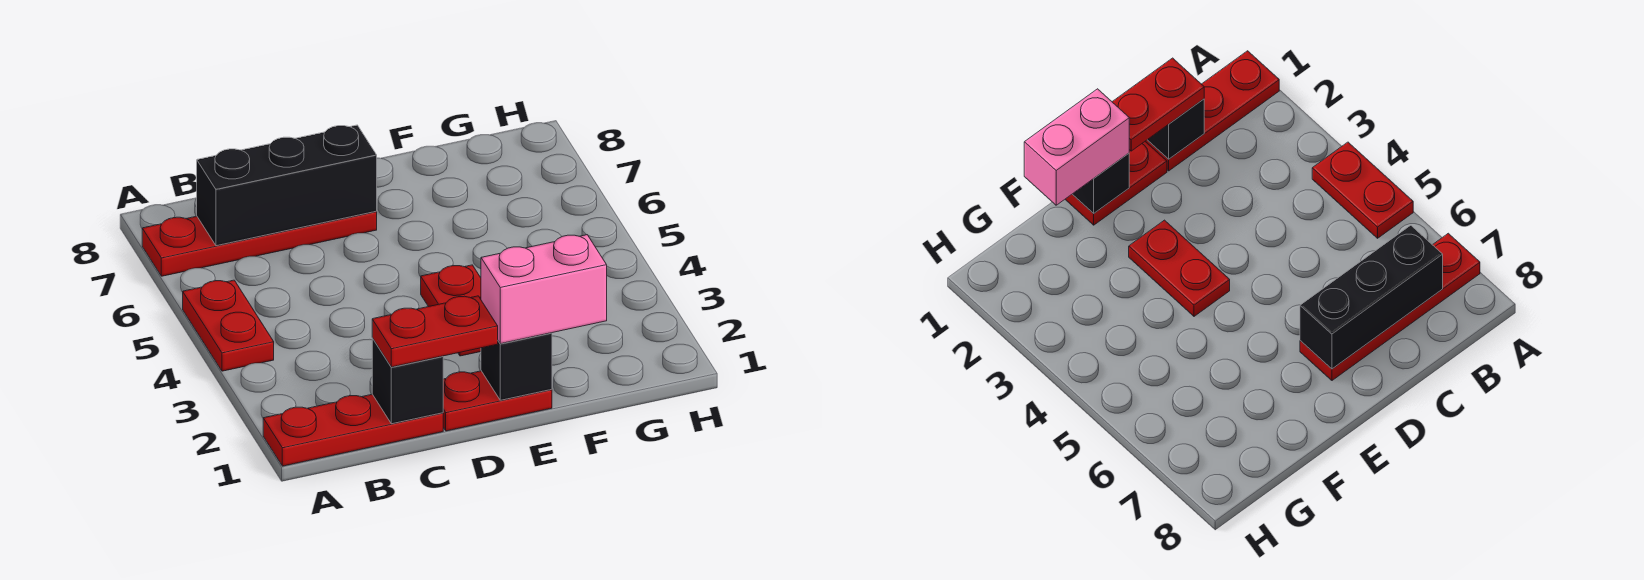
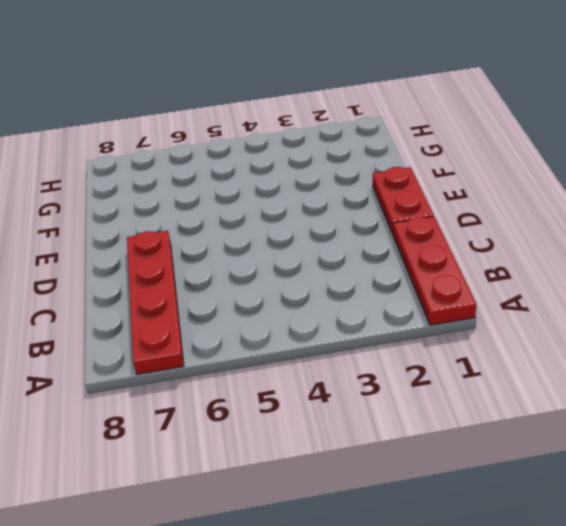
none -> red 1x2 plate [183,280,274,371]
none -> red 1x2 plate [421,265,481,356]

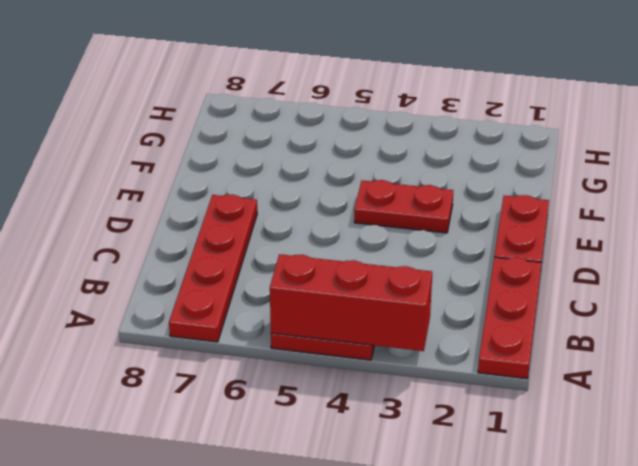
red 1x3 brick [270,254,432,351] -> none
none -> black 1x3 brick [197,125,377,246]
none -> black 1x1 brick [372,338,443,424]

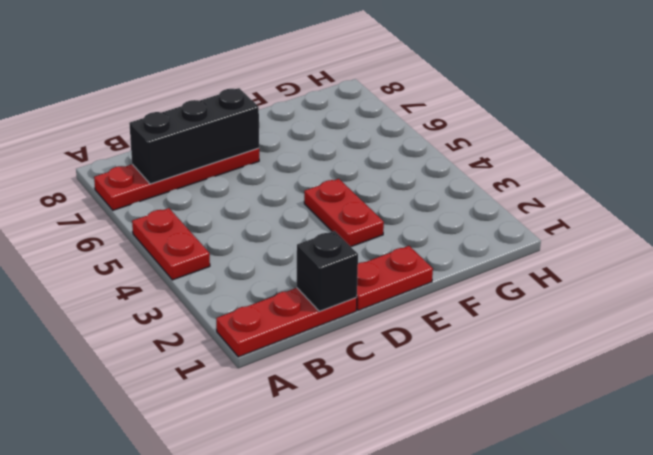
none -> black 1x1 brick [481,333,552,400]
none -> red 1x2 plate [372,296,498,367]

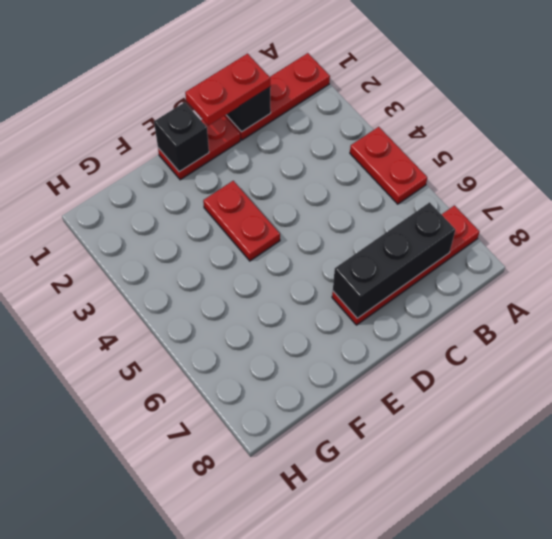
none -> pink 1x2 brick [481,235,607,344]

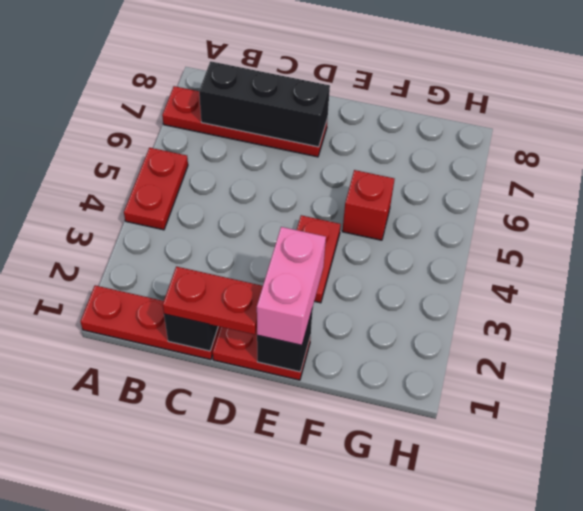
pink 1x2 brick [257,227,326,345] -> pink 1x2 brick turned to [481,235,607,344]
red 1x1 brick [342,170,395,240] -> none

